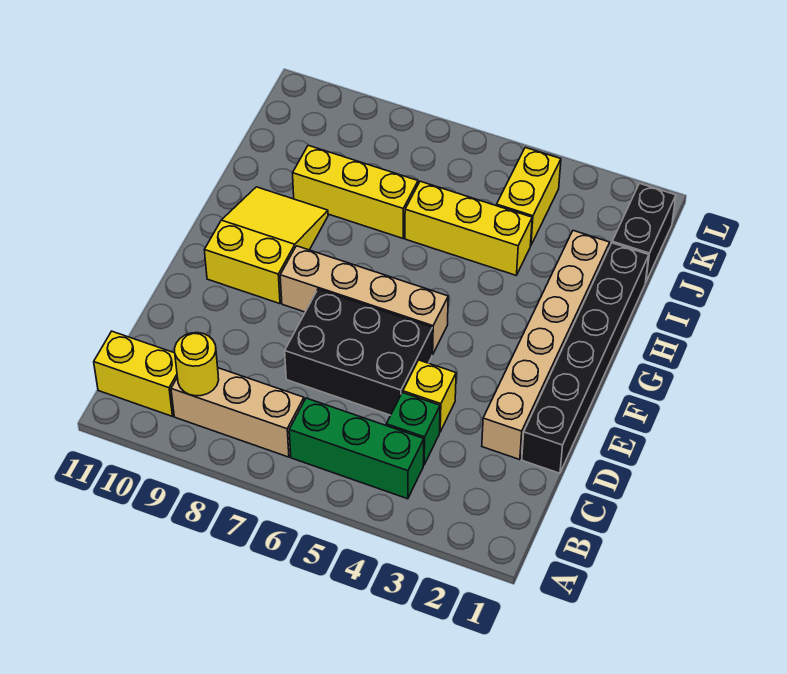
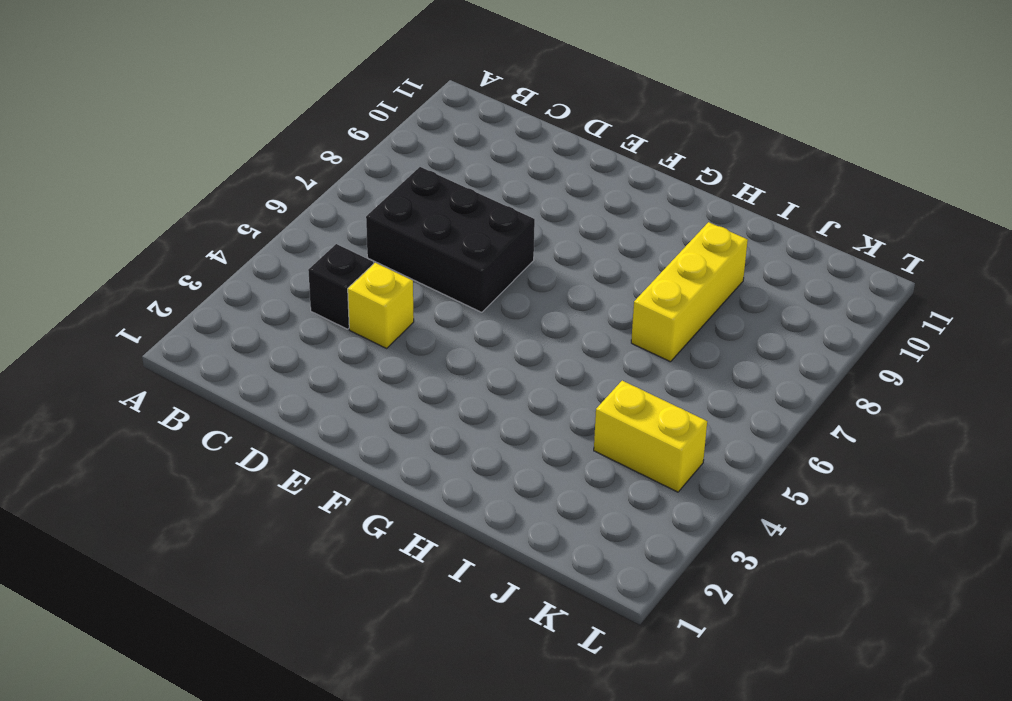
black 1x1 brick [308,244,373,329] -> green 1x1 brick [386,393,440,465]
black 2x3 brick [366,167,535,312] -> black 2x3 brick turned to [285,289,433,415]
none -> green 1x3 brick [289,398,424,499]
none -> tan 1x3 brick [171,368,304,457]
none -> yellow 1x2 brick [94,331,177,416]

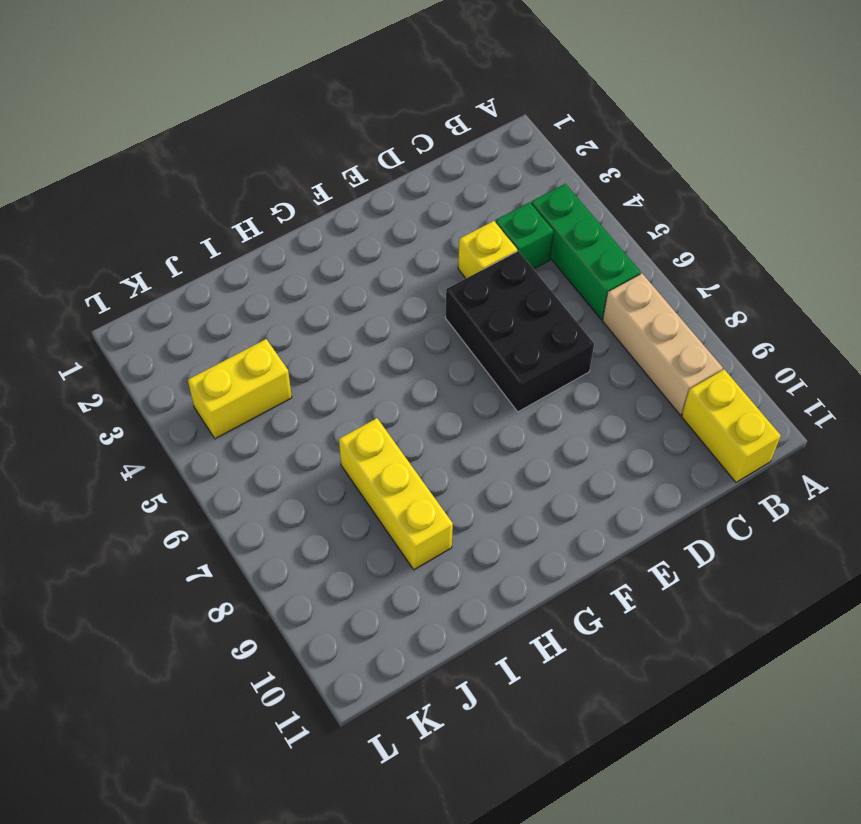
none -> black 1x6 brick [522,243,649,473]
none -> tan 1x6 brick [482,231,610,460]
none -> tan 1x4 brick [280,246,448,355]

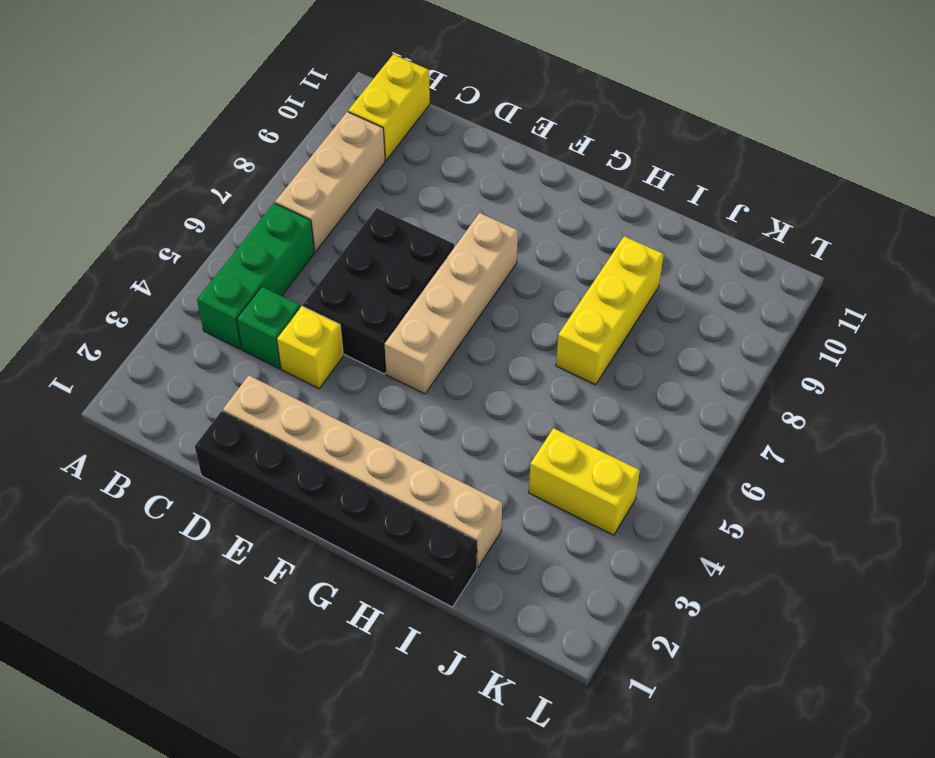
none -> yellow 2x3 slope [204,187,328,304]
none -> yellow 1x3 brick [405,181,532,275]
none -> black 1x2 brick [612,183,676,283]

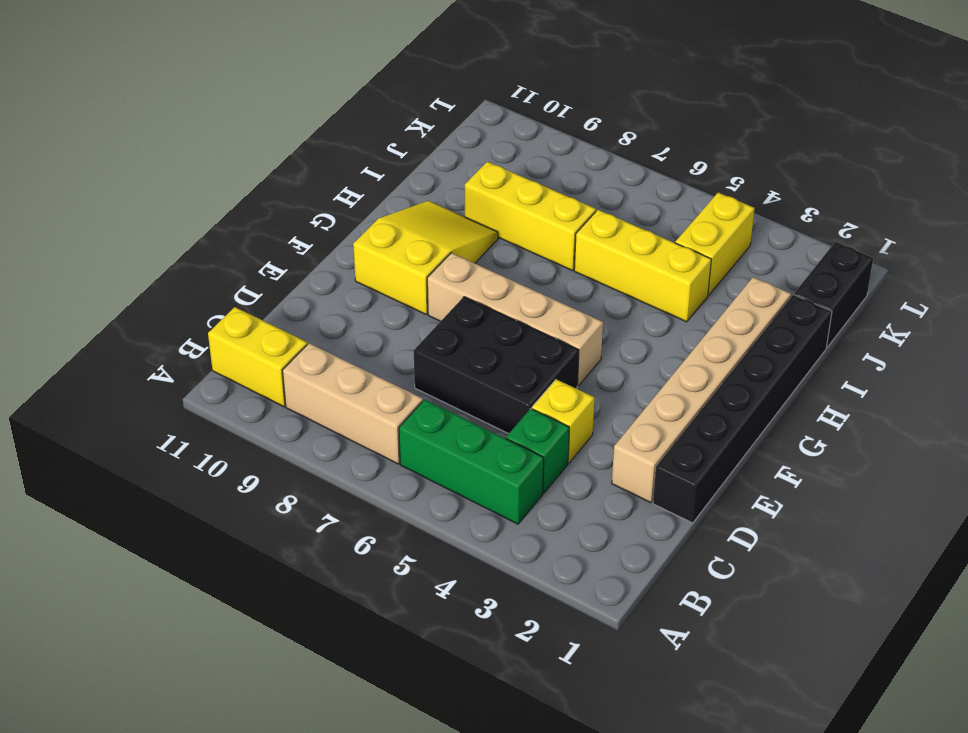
none -> yellow 1x1 round brick [175,333,219,396]

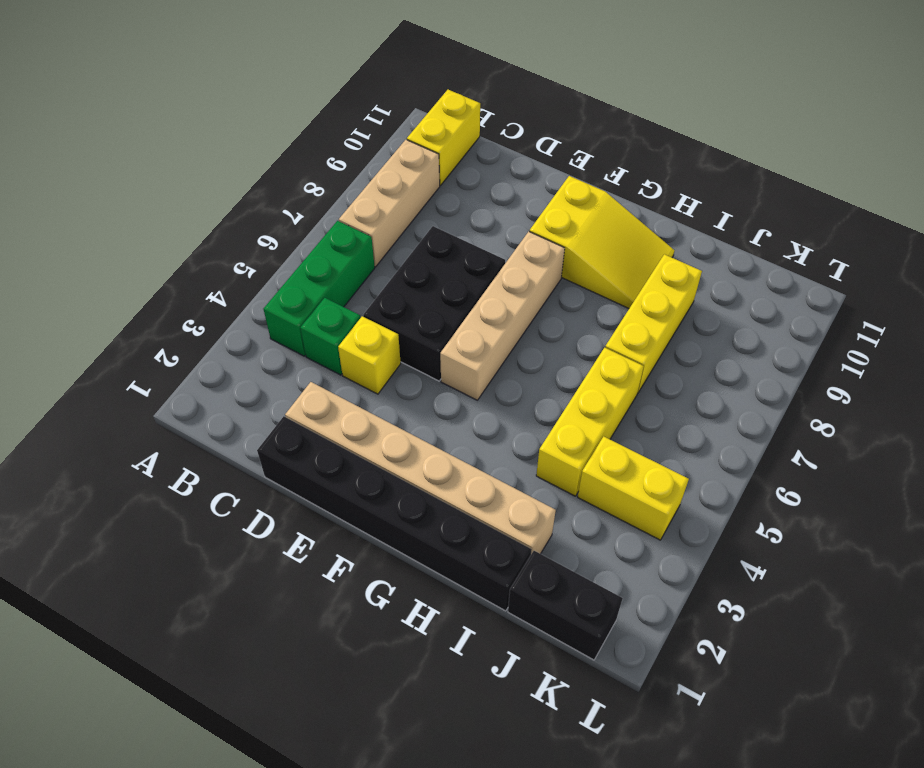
none -> yellow 1x1 round brick [175,333,219,396]

